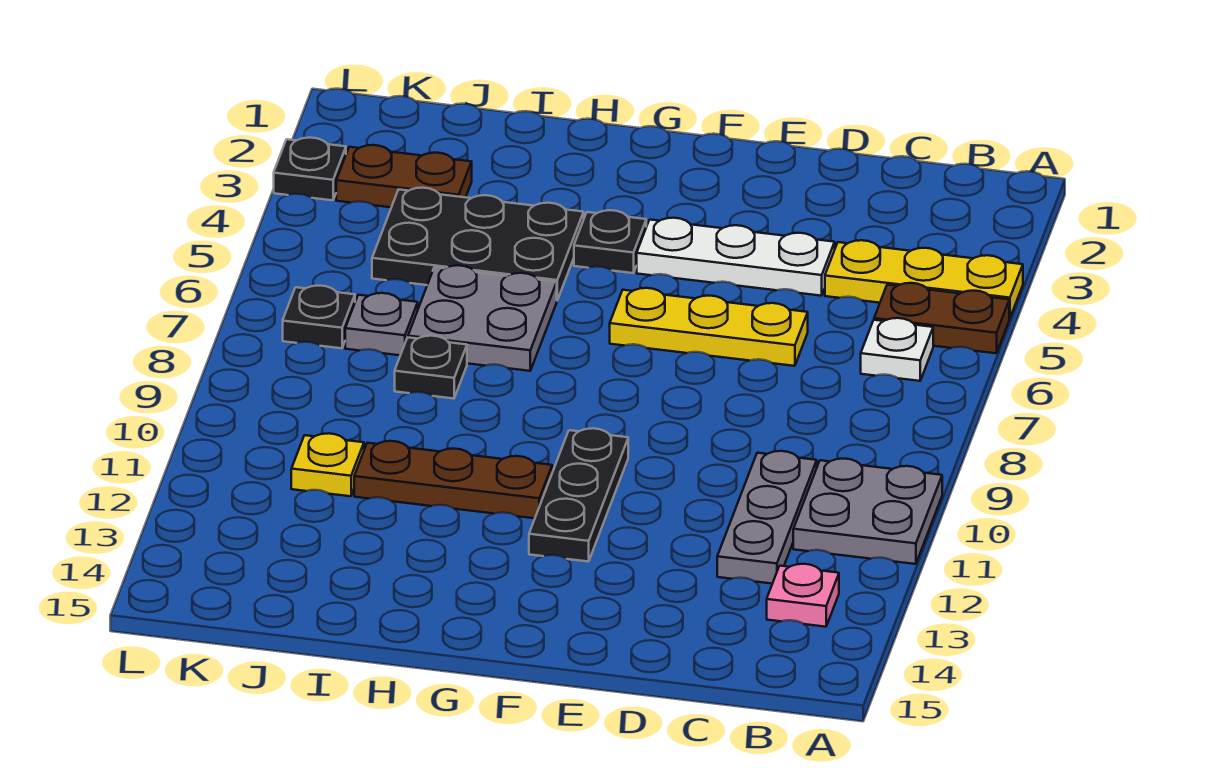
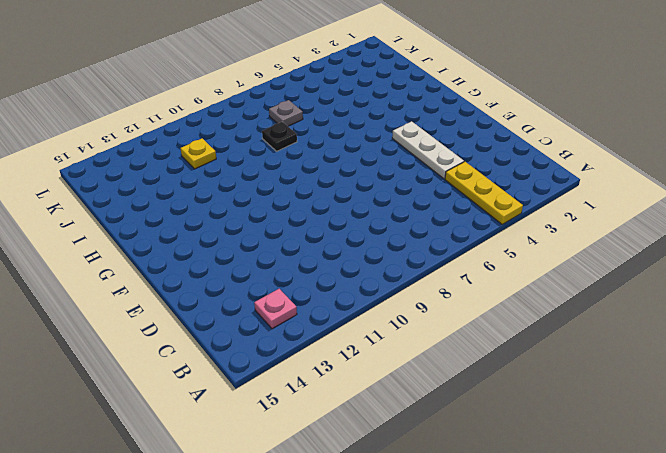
none -> brown 1x2 plate [874,283,1009,353]
none -> grey 2x2 plate [793,459,942,564]
none -> white 1x1 plate [861,318,933,381]

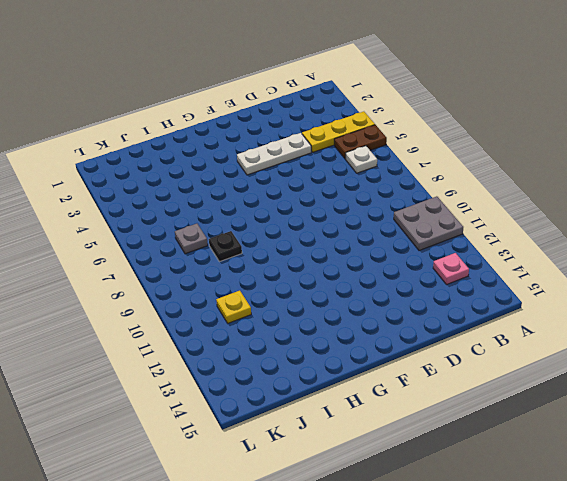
none -> grey 1x3 plate [717,451,817,584]
none -> yellow 1x3 plate [610,288,808,366]
none -> black 1x3 plate [529,428,628,562]

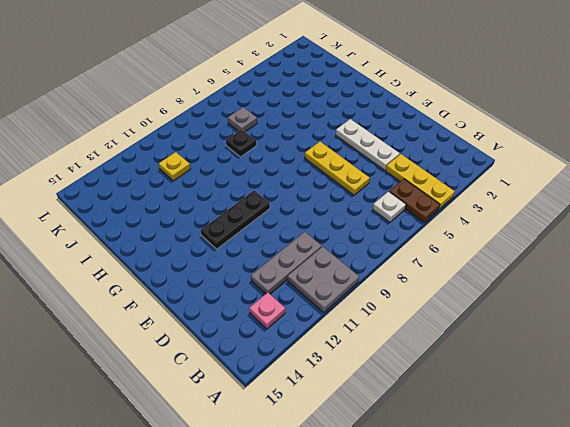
none -> black 1x1 plate [574,210,646,273]
none -> brown 1x3 plate [354,441,552,518]
none -> black 2x3 plate [372,188,584,300]

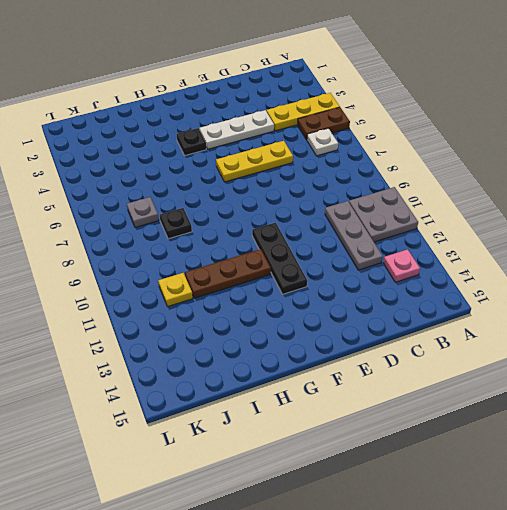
none -> black 2x3 plate [372,188,584,300]
none -> grey 2x2 plate [408,265,557,371]
none -> brown 1x2 plate [336,145,472,207]

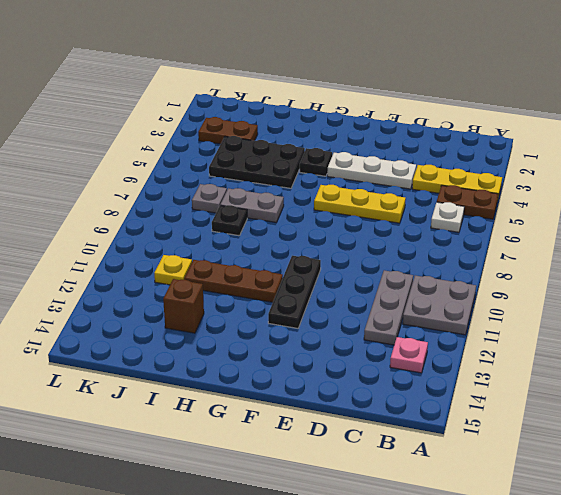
grey 1x2 plate [220,188,284,222] -> grey 2x2 plate [408,265,557,371]
brown 1x1 brick [163,279,204,333] -> none
none -> black 1x1 plate [283,286,355,348]
none -> black 1x1 plate [274,138,346,200]

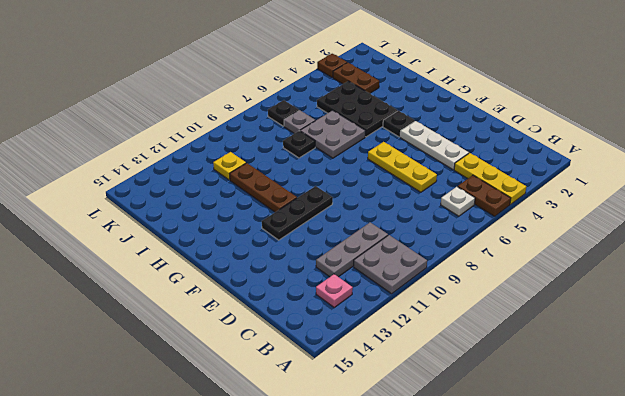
brown 1x1 plate [317,54,347,77] -> black 1x1 plate [274,138,346,200]

